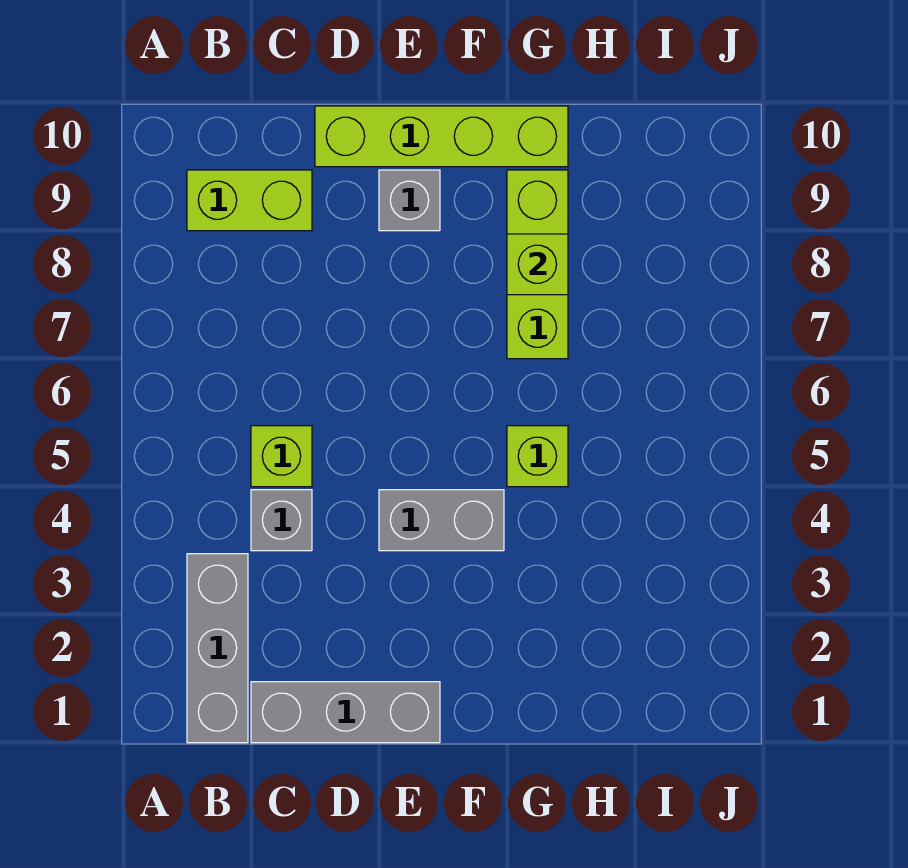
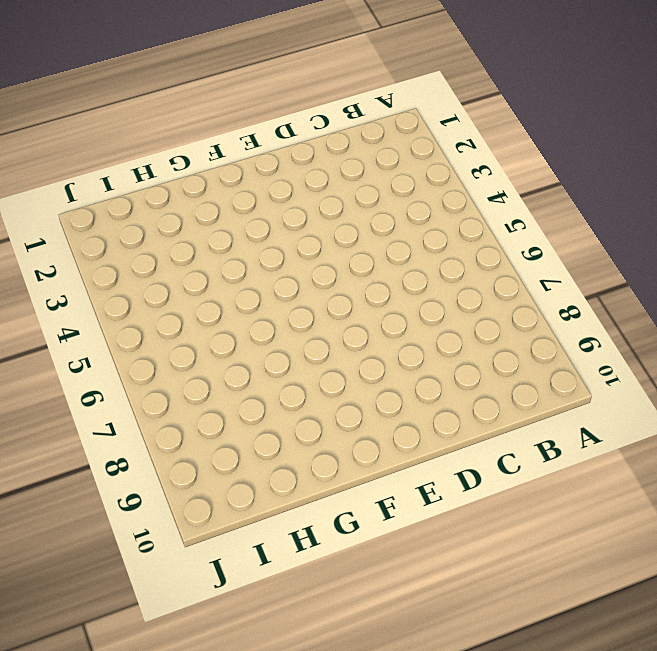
none -> grey 1x3 brick [187,554,248,743]
none -> lime 1x2 brick [187,170,312,231]

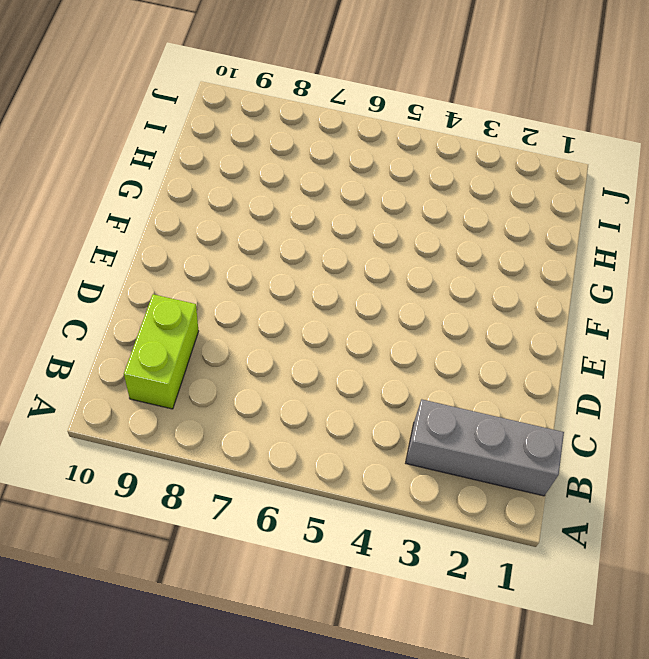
none -> grey 1x3 brick [251,682,440,743]
none -> grey 1x1 brick [251,490,312,551]

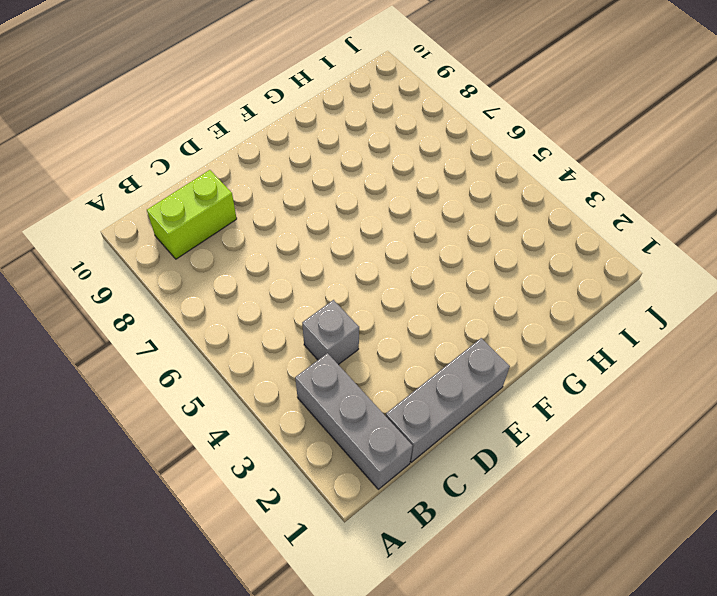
none -> lime 1x1 brick [251,426,312,487]
none -> lime 1x4 brick [315,106,568,167]

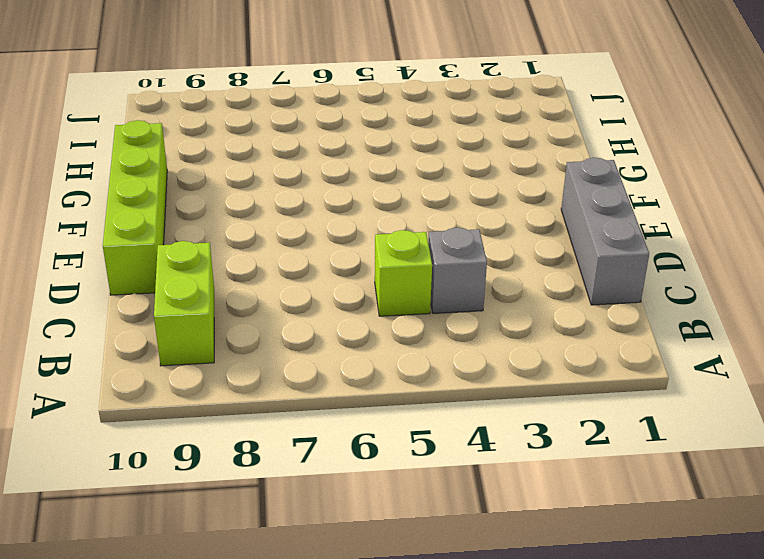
none -> grey 1x3 brick [187,554,248,743]
none -> grey 1x2 brick [379,490,504,551]

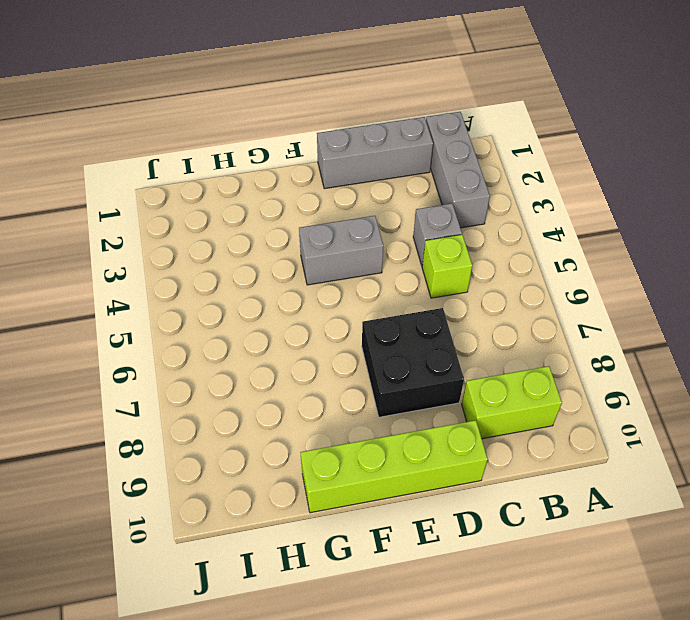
black 2x2 brick [362,308,464,417] -> none
none -> grey 1x1 brick [379,170,440,231]
none -> lime 1x1 brick [507,426,568,487]

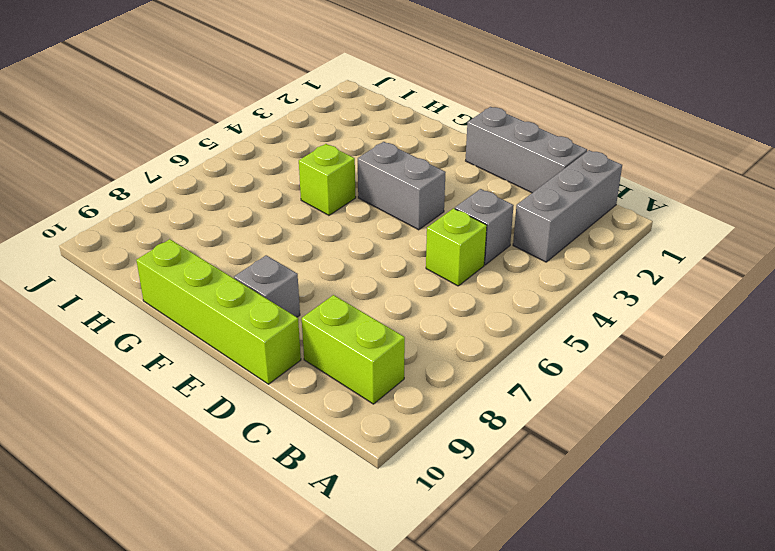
none -> lime 1x3 brick [507,170,568,359]
none -> lime 1x1 brick [507,234,568,295]

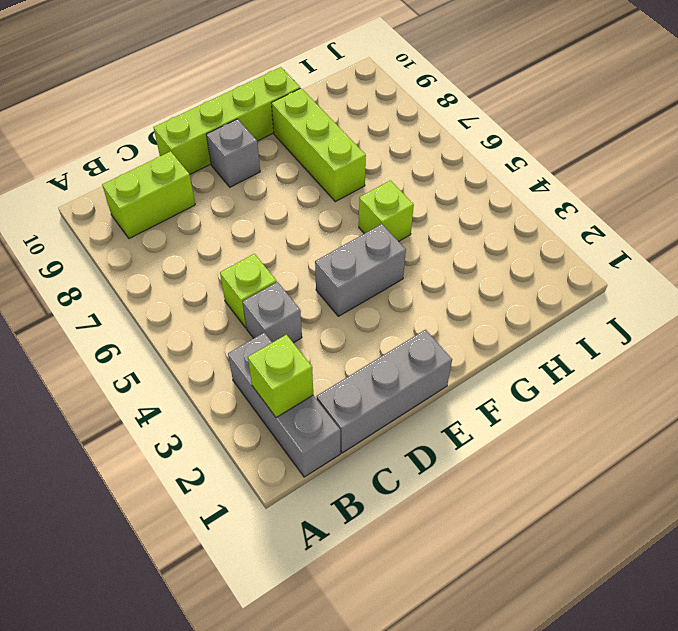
lime 1x1 brick [248,335,313,417] -> lime 1x1 brick moved to [507,234,568,295]

